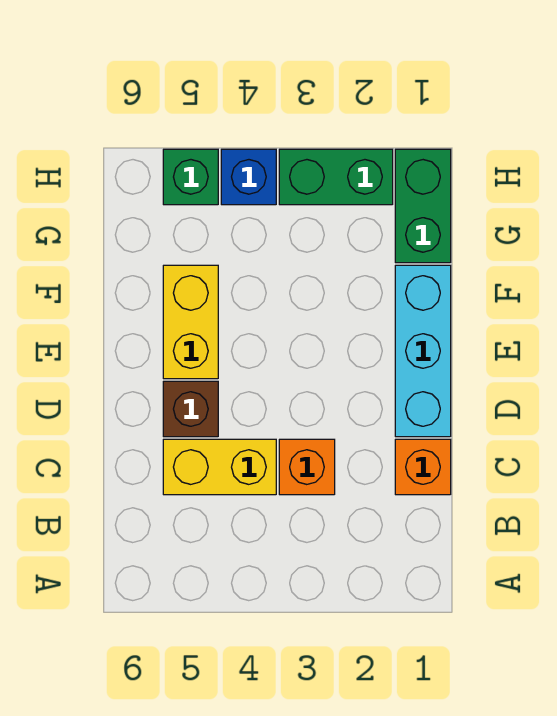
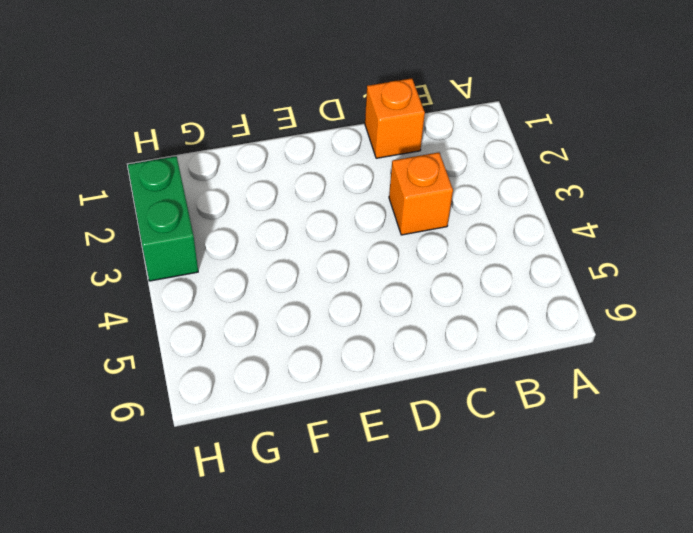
none -> yellow 1x2 brick [163,439,276,495]
none -> cyan 1x3 brick [395,265,451,437]

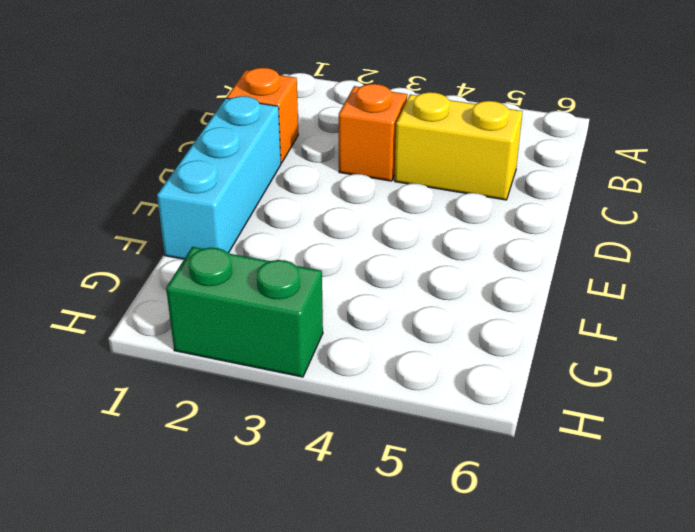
none -> brown 1x1 brick [163,381,218,437]
none -> yellow 1x2 brick [163,265,218,379]

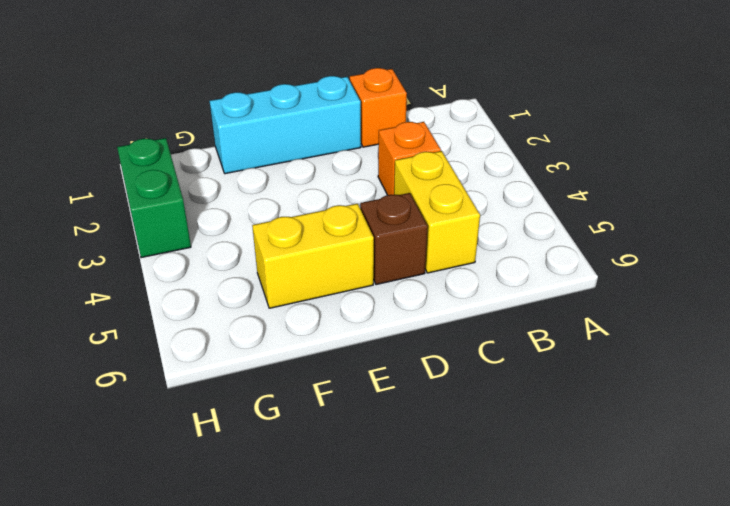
none -> green 1x2 brick [395,149,451,263]
none -> blue 1x1 brick [221,149,276,205]

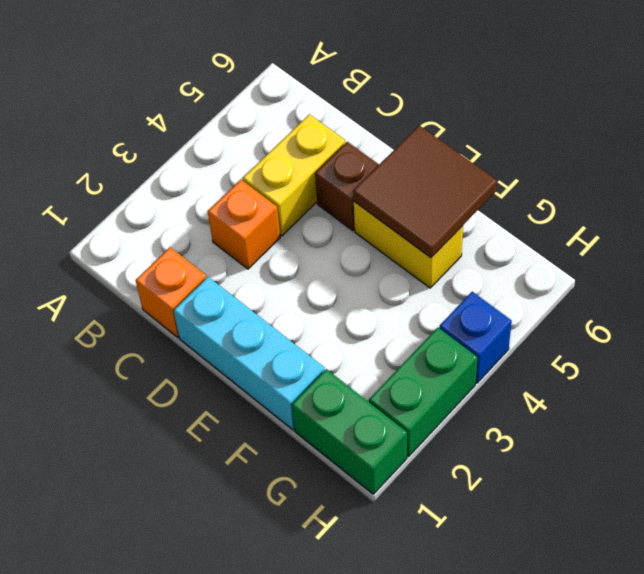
brown 2x2 tile [353,126,497,258] -> none
none -> green 1x1 brick [163,149,218,205]

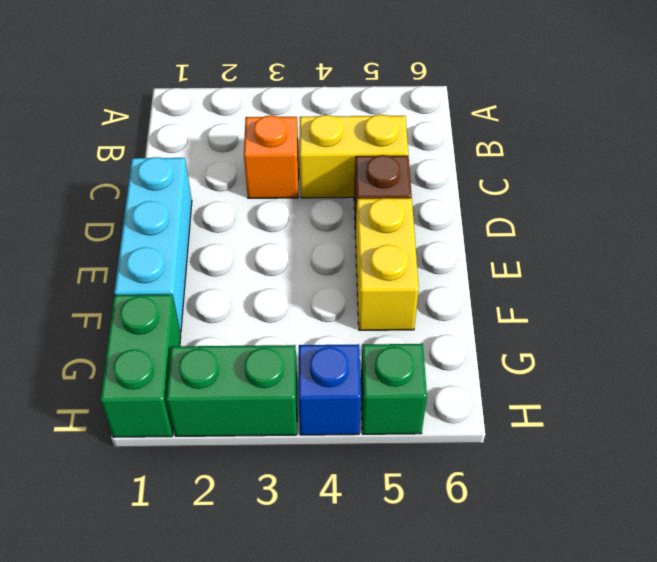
none -> orange 1x1 brick [395,439,451,495]

